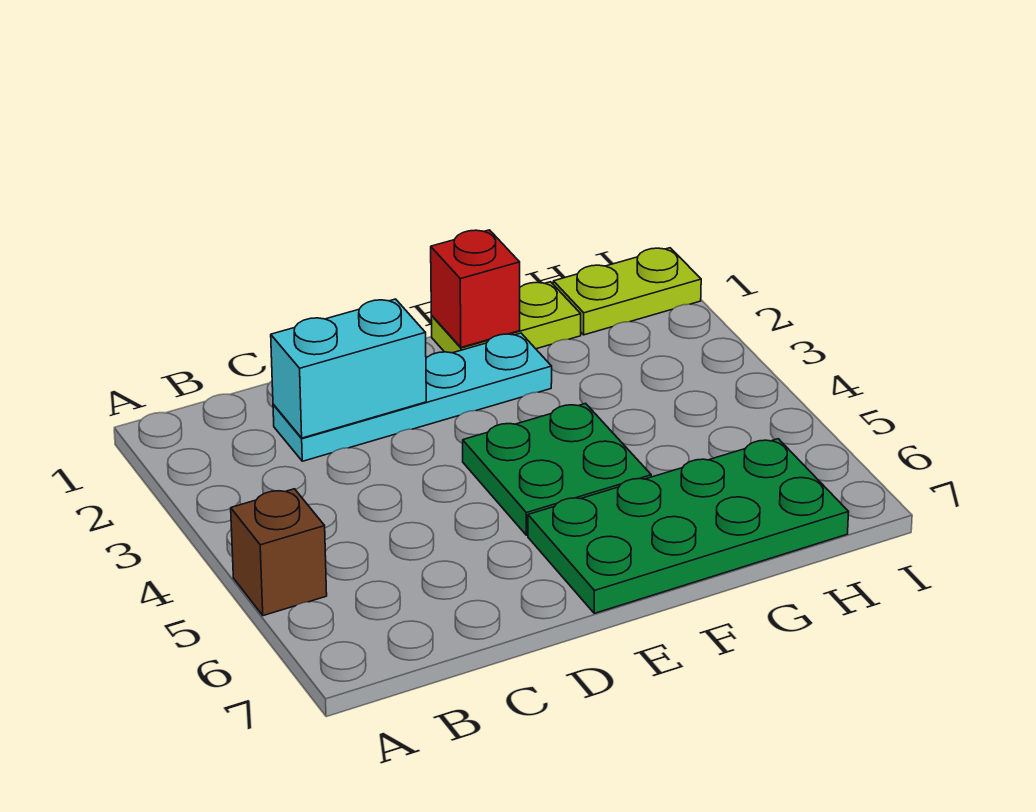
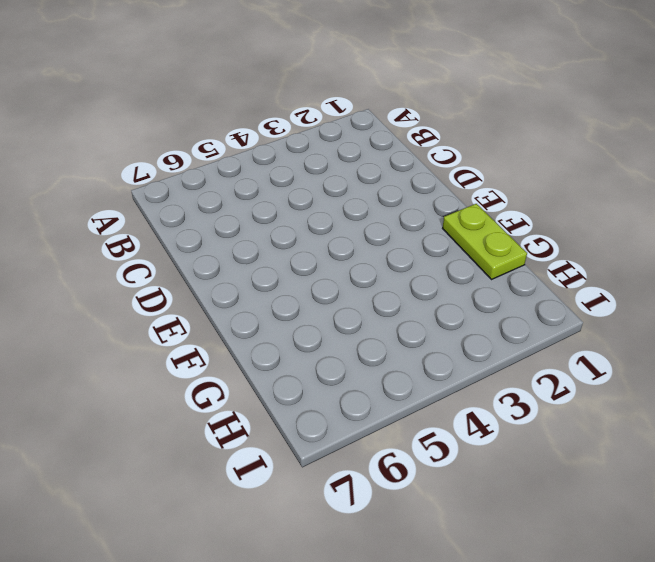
none -> brown 1x1 brick [231,489,327,616]
none -> cyan 1x4 plate [273,333,552,461]

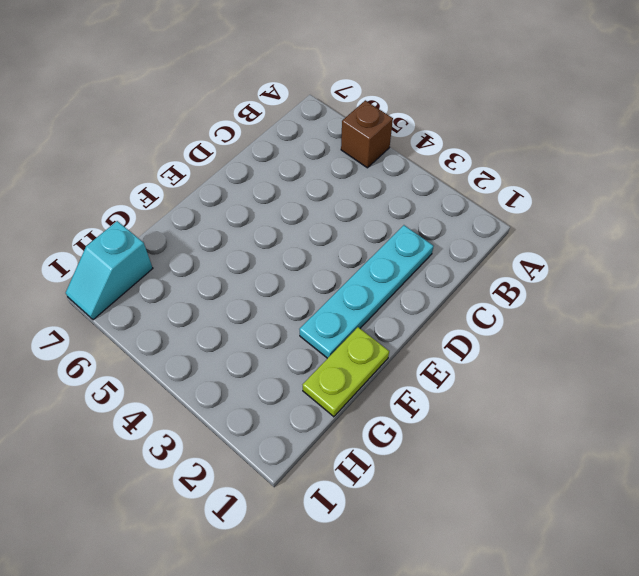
cyan 1x2 slope [66,221,153,320] -> green 2x4 plate [528,439,849,613]
none -> green 2x2 plate [463,403,651,535]
none -> lime 1x2 plate [553,248,701,335]

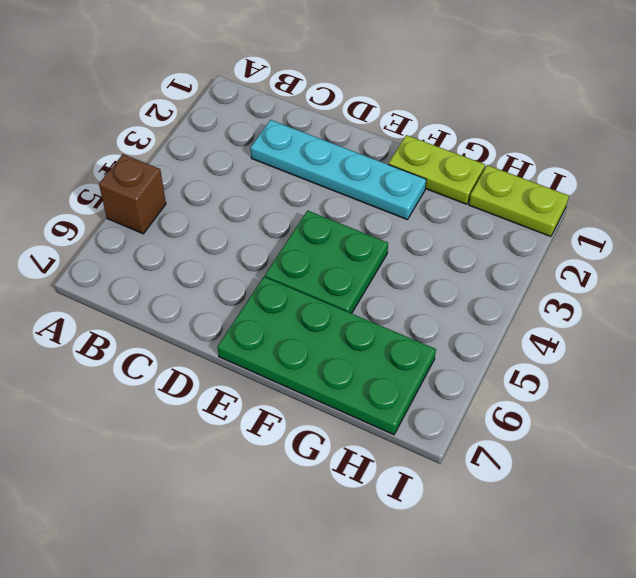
none -> cyan 1x2 brick [271,299,426,438]
none -> red 1x1 brick [431,230,520,347]

